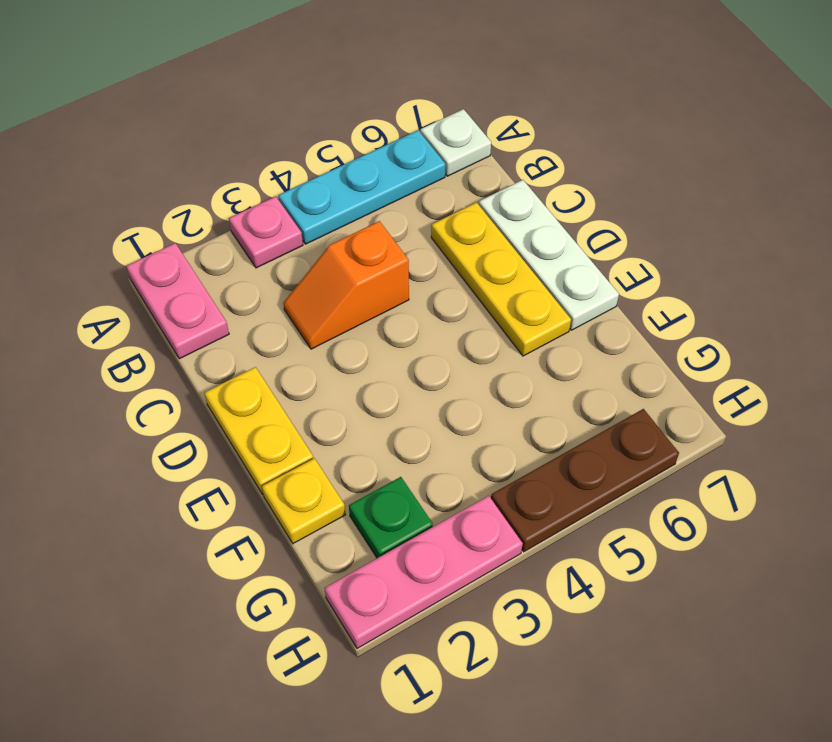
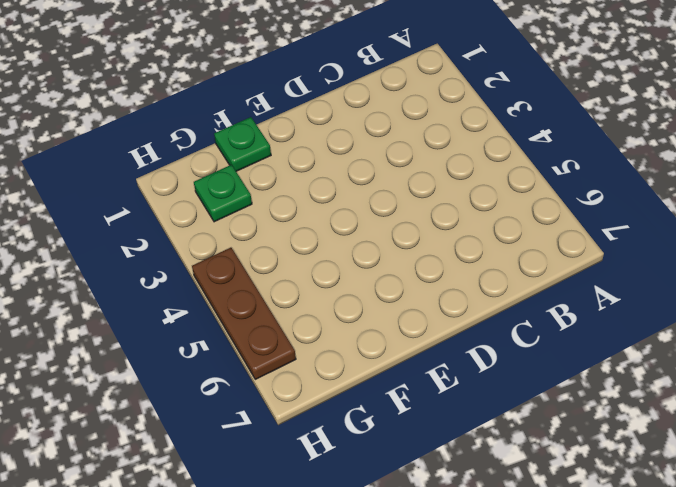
green 1x1 plate [214,117,271,171] -> yellow 1x1 plate [262,458,346,543]
none -> pink 1x2 plate [126,243,229,359]
none -> pink 1x1 plate [229,196,303,268]
none -> cyan 1x3 plate [278,130,445,244]

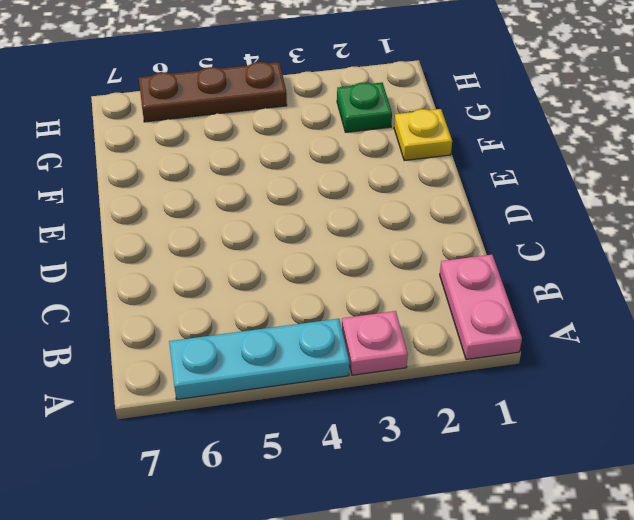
none -> white 1x1 plate [420,109,491,176]
none -> orange 1x2 slope [283,221,409,349]
none -> yellow 1x3 plate [431,203,571,356]

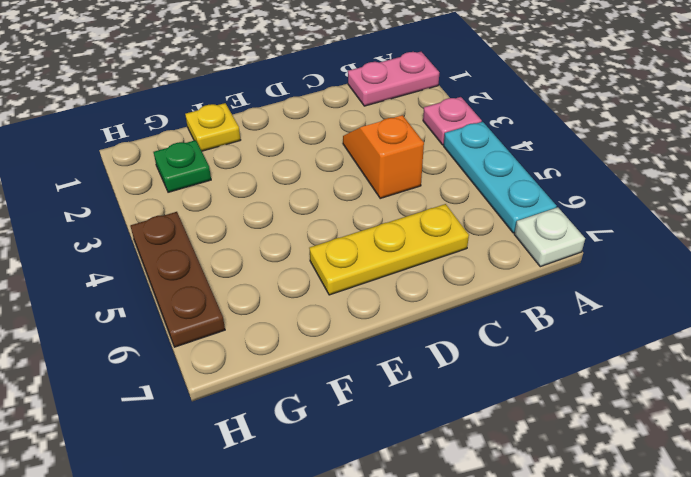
none -> white 1x3 plate [479,180,619,330]
none -> yellow 1x2 plate [204,367,313,494]
none -> pink 1x3 plate [324,496,523,648]

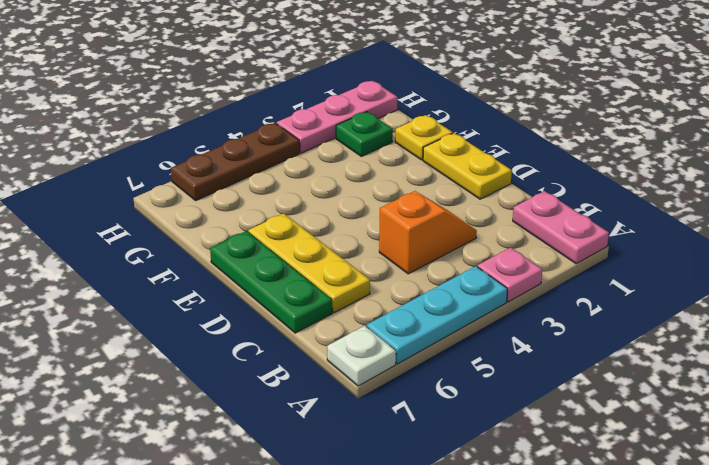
green 1x3 plate [210,231,332,333] -> white 1x3 plate [479,180,619,330]

